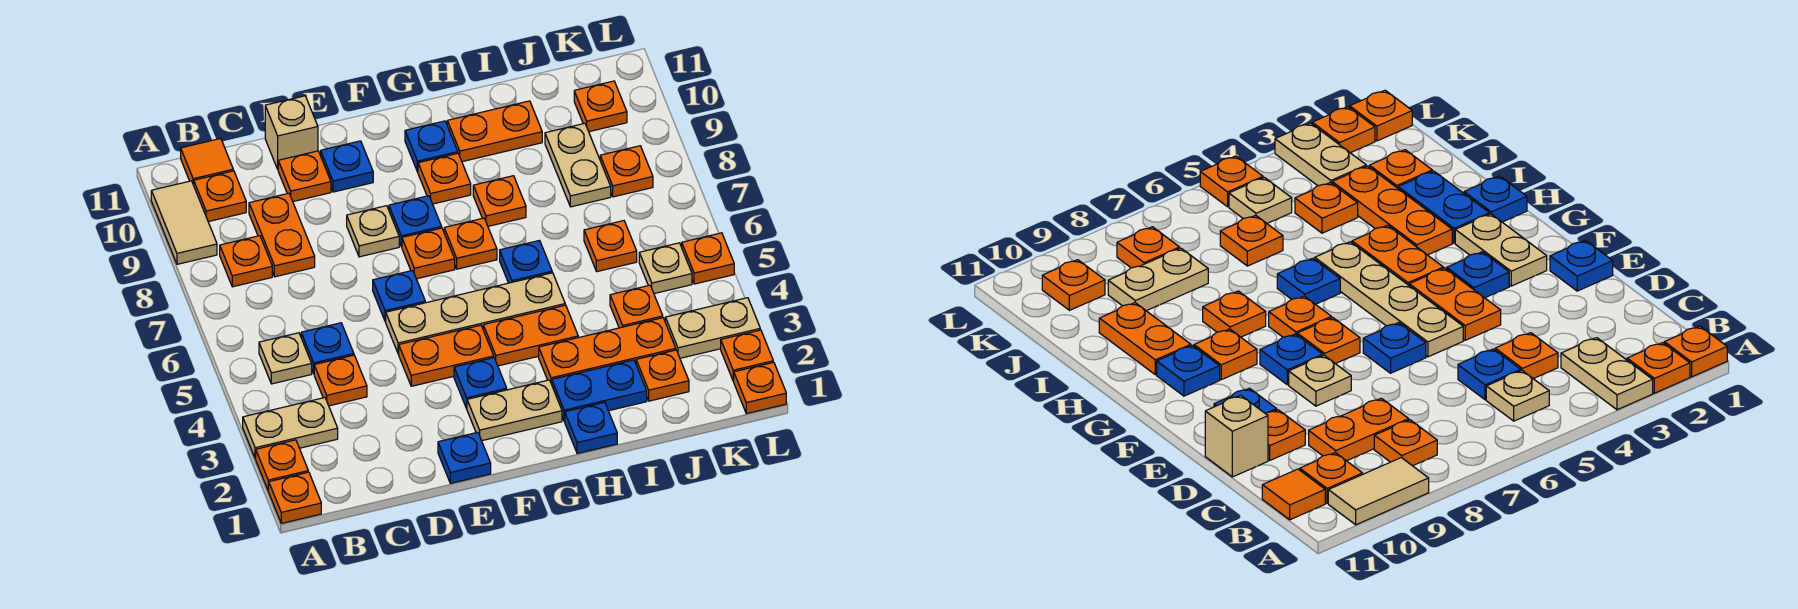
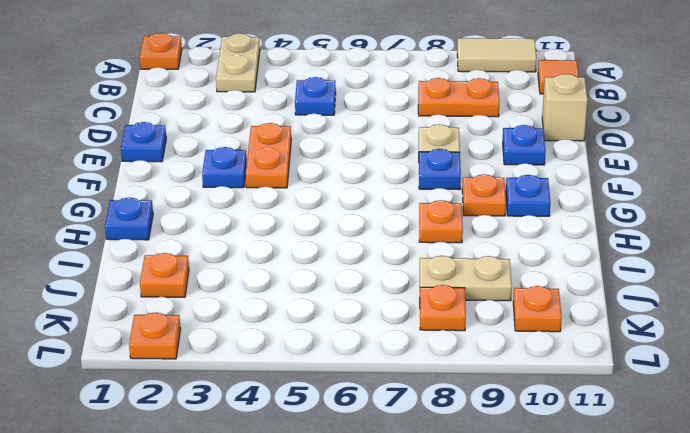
none -> orange 1x1 plate [256,440,308,491]
none -> tan 1x1 plate [259,333,312,384]
none -> orange 1x1 plate [220,236,272,287]
none -> orange 1x1 plate [194,171,246,222]

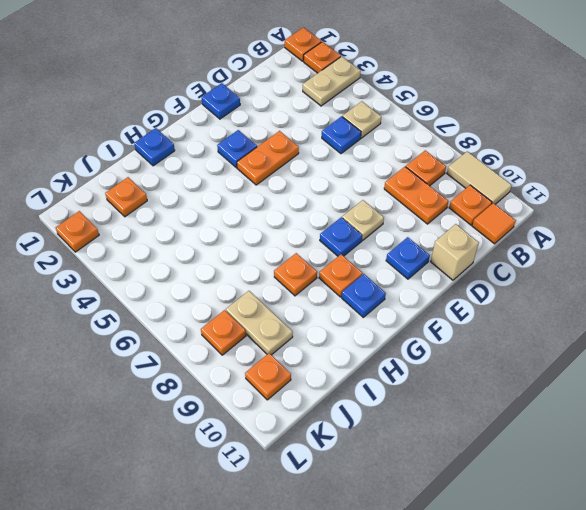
none -> orange 1x1 plate [314,355,367,406]
none -> orange 1x1 plate [278,151,331,202]
none -> tan 1x4 plate [386,273,565,354]
none -> blue 1x1 plate [373,270,425,322]

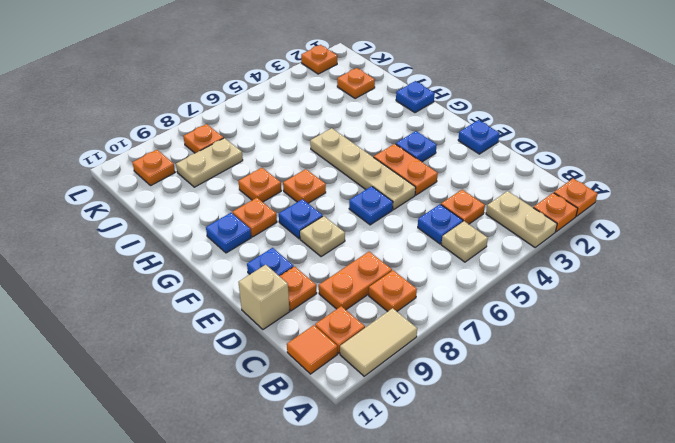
none -> tan 1x2 plate [467,380,562,441]
none -> orange 1x1 plate [402,228,455,279]
none -> orange 1x2 plate [483,305,578,366]
none -> blue 1x2 plate [552,360,647,421]

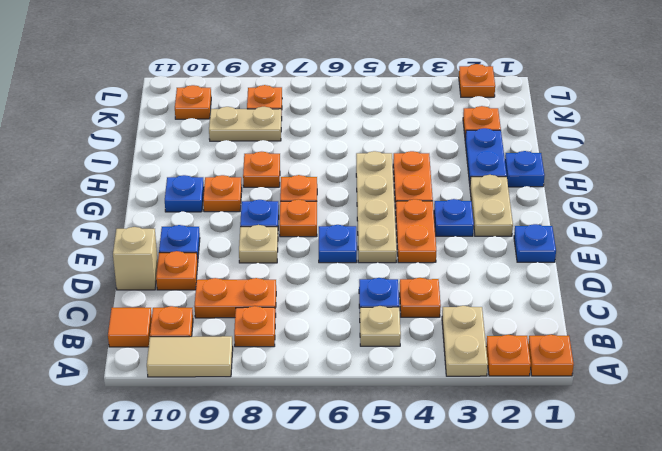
none -> orange 1x3 plate [539,318,676,384]
none -> blue 1x1 plate [500,241,552,283]
none -> orange 1x2 plate [447,101,542,162]
none -> orange 1x1 plate [610,285,663,328]

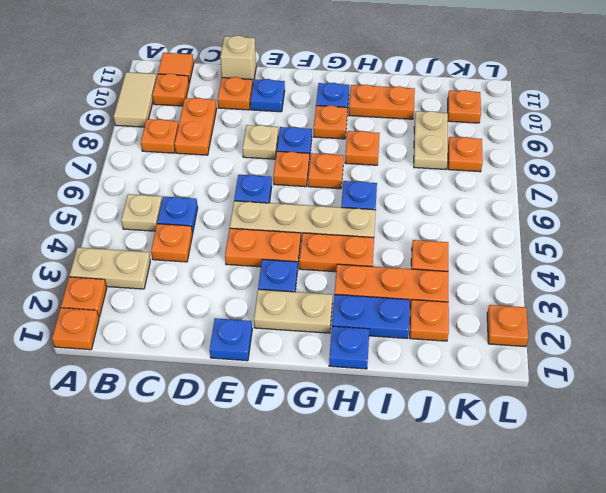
none -> orange 1x1 plate [584,221,637,272]
none -> tan 1x2 plate [665,298,760,358]
none -> tan 1x1 plate [639,243,692,294]
none -> orange 1x1 plate [734,362,786,414]

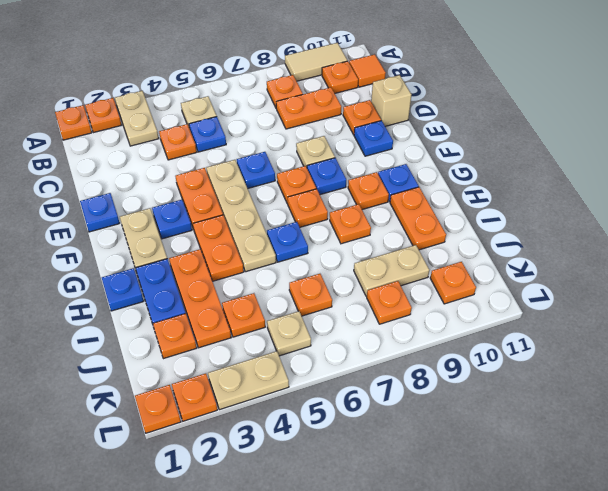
tan 1x2 plate [208,351,289,410] -> tan 1x2 plate turned to [665,298,760,358]
none -> orange 1x1 plate [682,233,734,284]

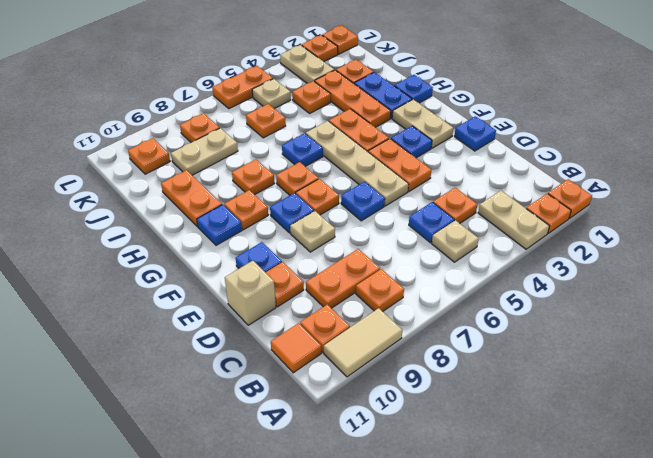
orange 1x2 plate [212,66,273,109] -> orange 1x1 plate [682,233,734,284]

